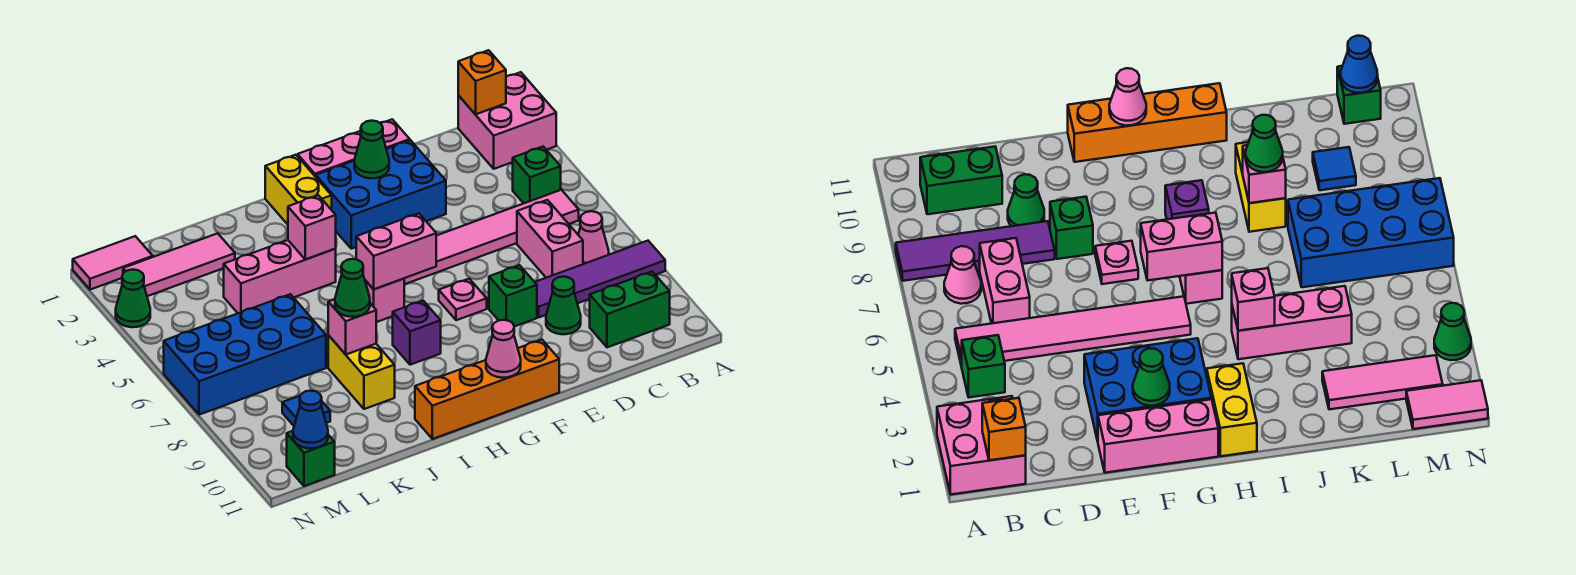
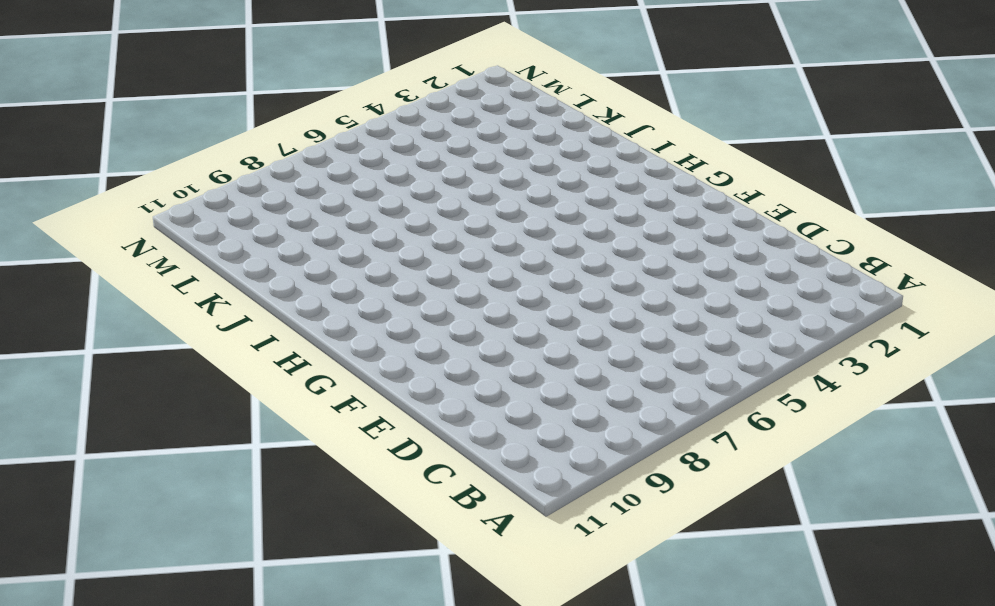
none -> pink 2x2 brick [458,72,556,169]
none -> purple 1x4 tile [535,241,665,317]
none -> green 1x1 brick [513,147,561,203]
none -> pink 1x6 tile [404,190,579,284]

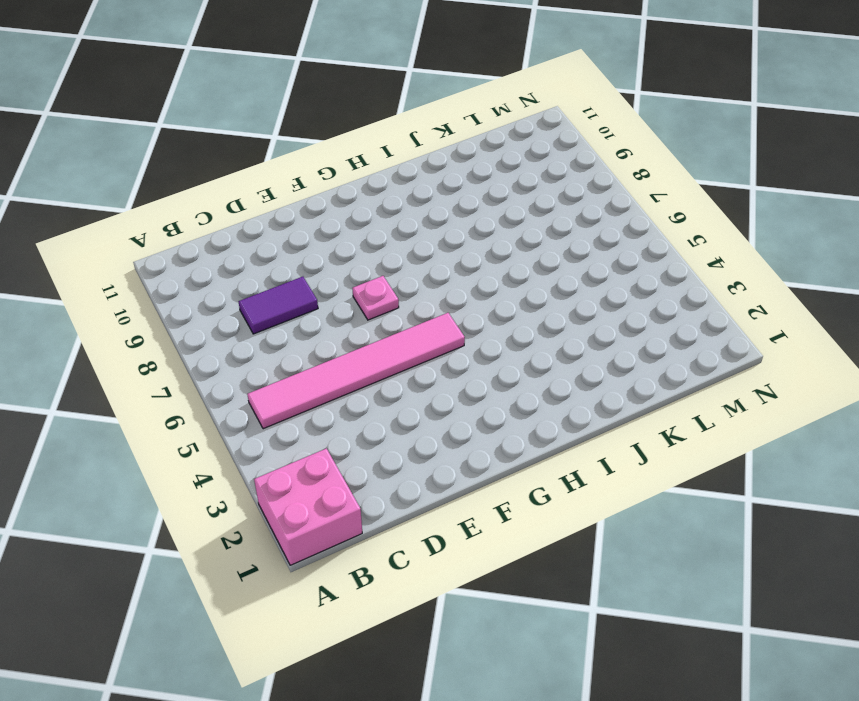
purple 1x2 tile [239,277,318,334] -> purple 1x4 tile [535,241,665,317]
none -> green 1x1 brick [513,147,561,203]
none -> pink 1x1 cone [578,211,609,264]
none -> green 1x2 brick [590,272,670,347]
none -> pink 1x2 brick [517,200,583,278]

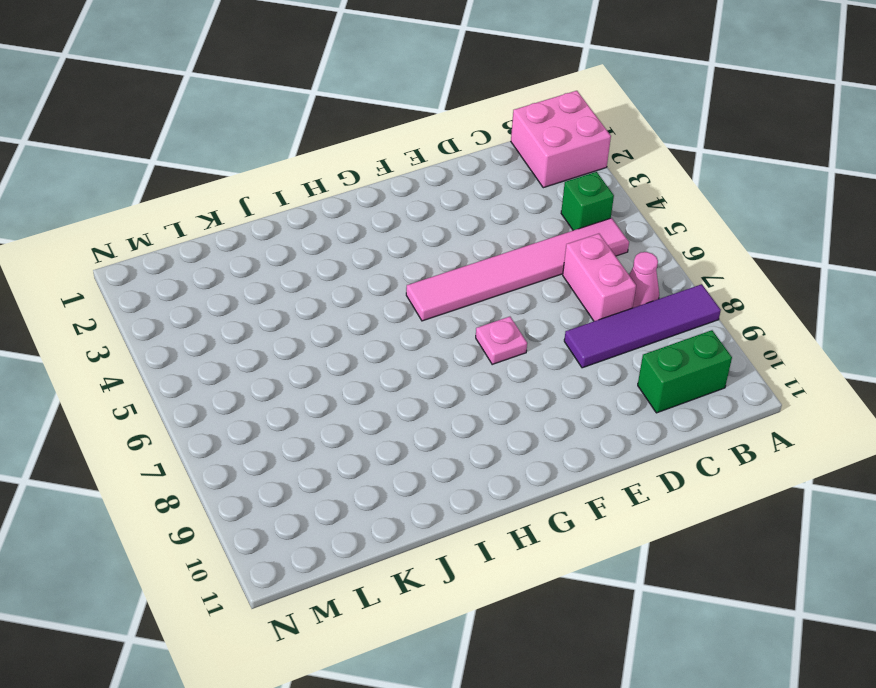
none -> green 1x1 cone [546,277,581,334]
none -> pink 1x3 brick [298,119,410,177]
none -> blue 2x3 brick [316,140,446,249]
none -> green 1x1 brick [489,265,537,327]

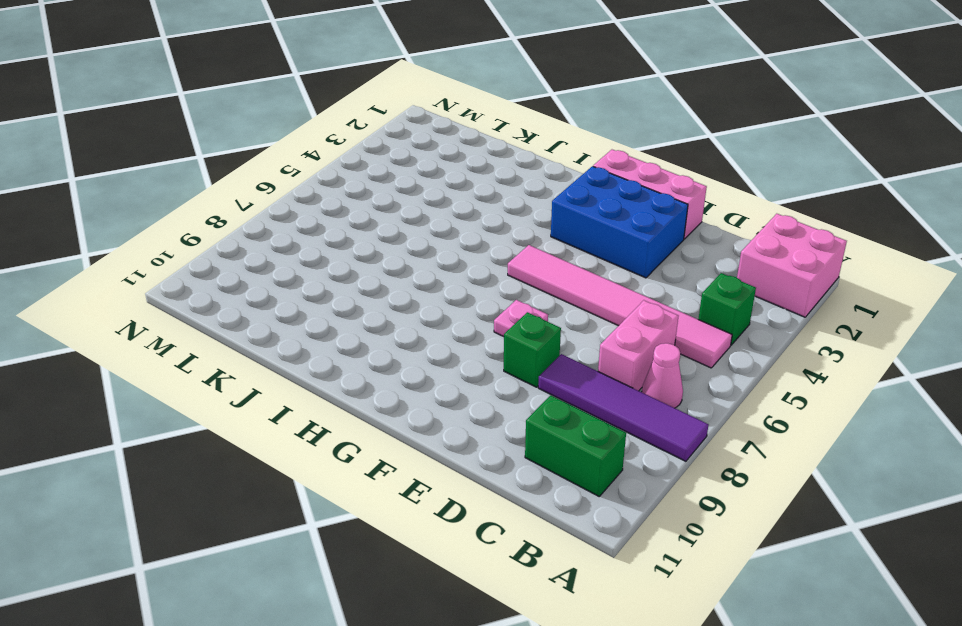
none -> green 1x1 cone [546,277,581,334]
none -> orange 1x4 brick [415,340,559,439]
none -> yellow 1x2 brick [265,155,332,224]
none -> pink 1x1 brick [365,279,404,322]

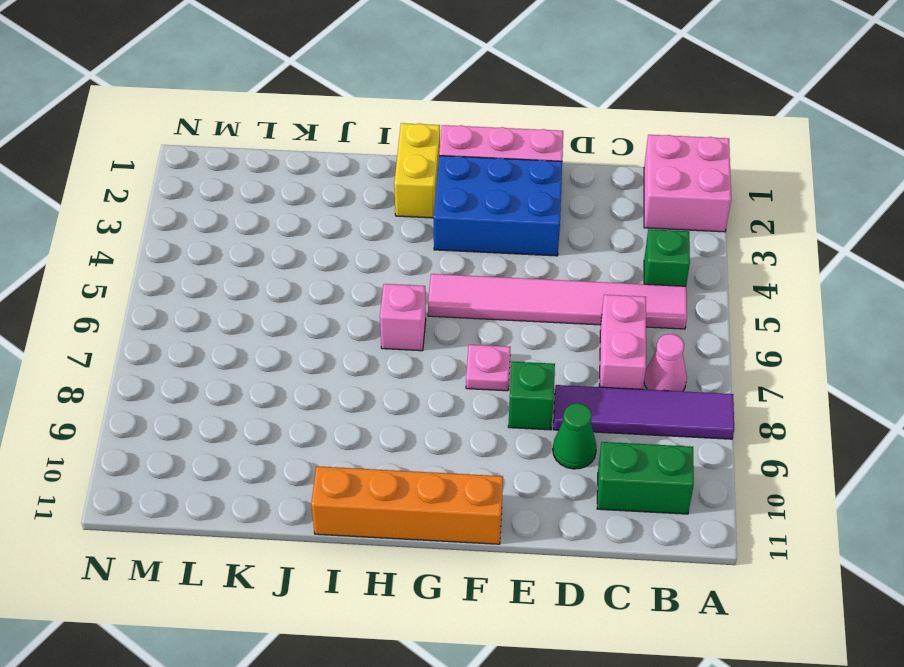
none -> purple 1x1 brick [393,301,441,365]
none -> pink 1x3 brick [224,240,336,313]
none -> yellow 1x2 brick [328,336,395,409]
none -> pink 1x3 tile [123,233,235,296]

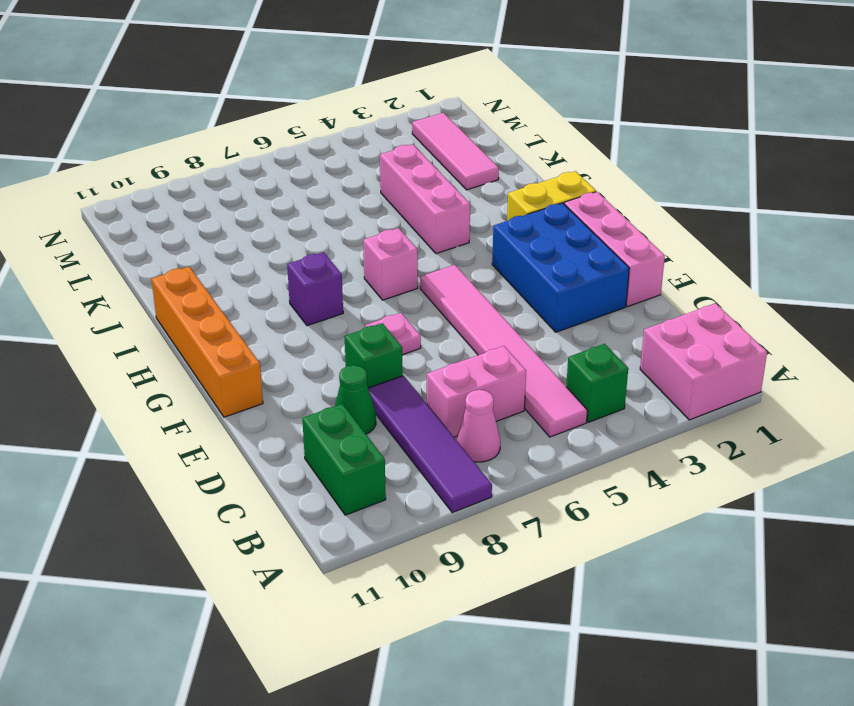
none -> yellow 1x2 brick [328,336,395,409]
none -> blue 2x4 brick [164,294,326,415]
none -> blue 1x1 tile [282,396,330,426]
none -> pink 1x2 tile [73,236,153,290]

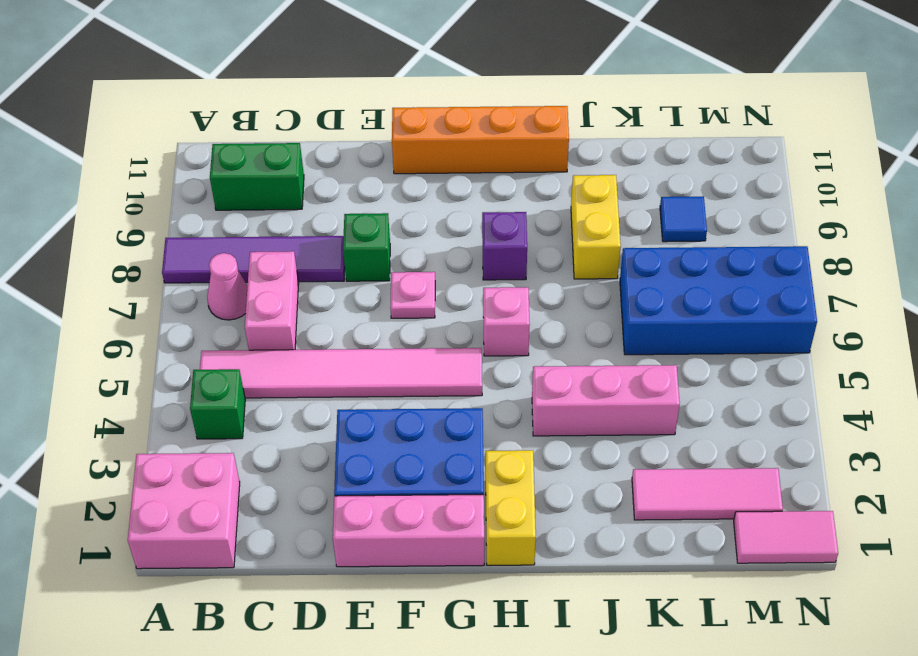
none -> green 1x1 cone [546,277,581,334]
none -> green 1x1 brick [287,431,335,486]
none -> green 1x1 cone [116,269,150,327]
none -> orange 1x1 brick [458,50,506,114]

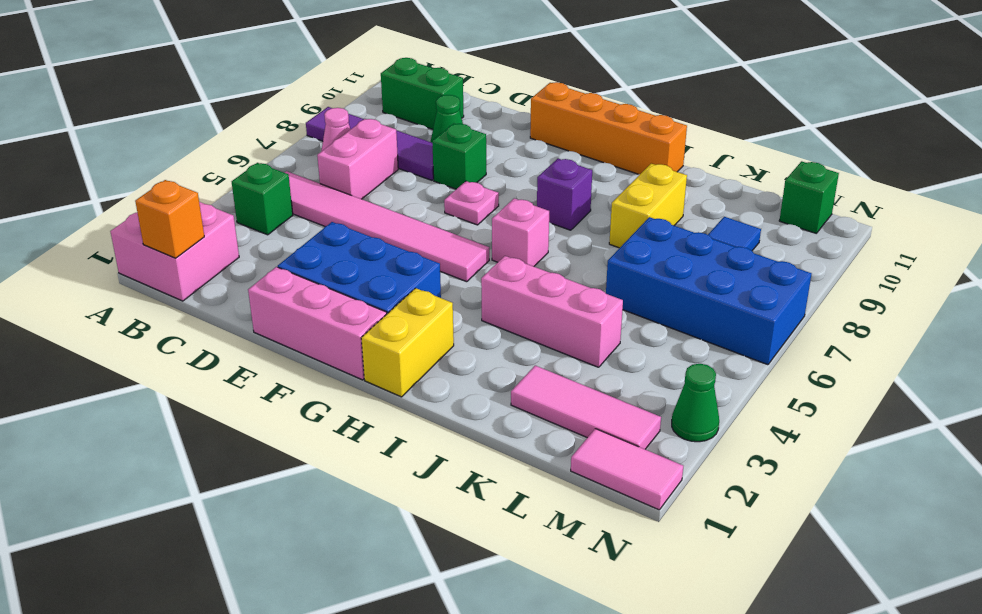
none -> green 1x1 cone [354,121,389,178]
none -> pink 1x2 brick [356,213,436,289]
none -> pink 1x1 cone [486,320,521,378]
none -> pink 1x1 brick [288,195,336,259]

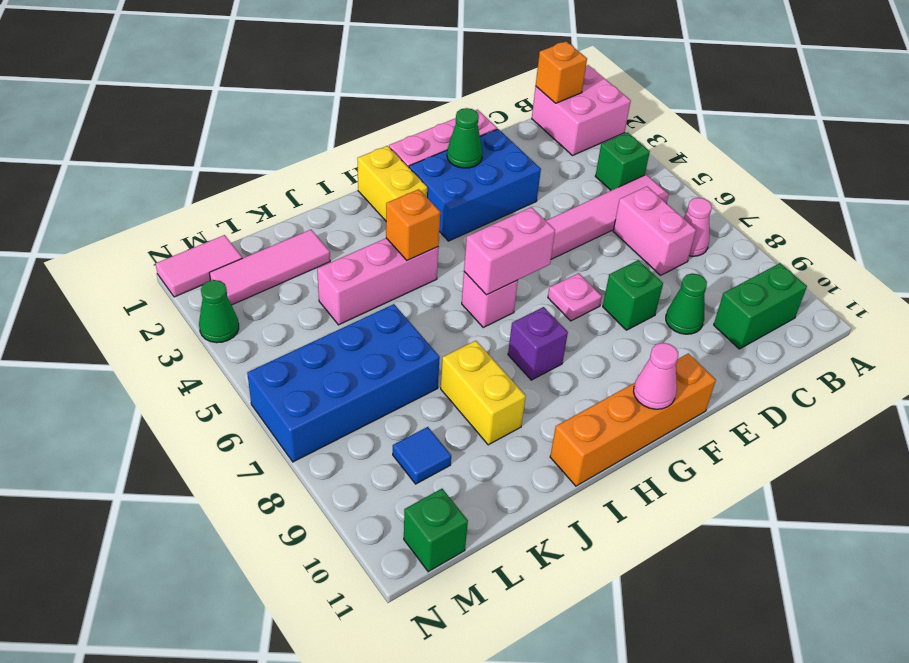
orange 1x1 brick [386,189,440,260] -> pink 1x1 brick [288,195,336,259]
none -> purple 1x4 tile [535,241,665,317]
none -> pink 1x1 brick [328,299,376,354]
none -> blue 1x1 cone [293,391,328,448]
none -> green 1x1 cone [335,259,370,317]

